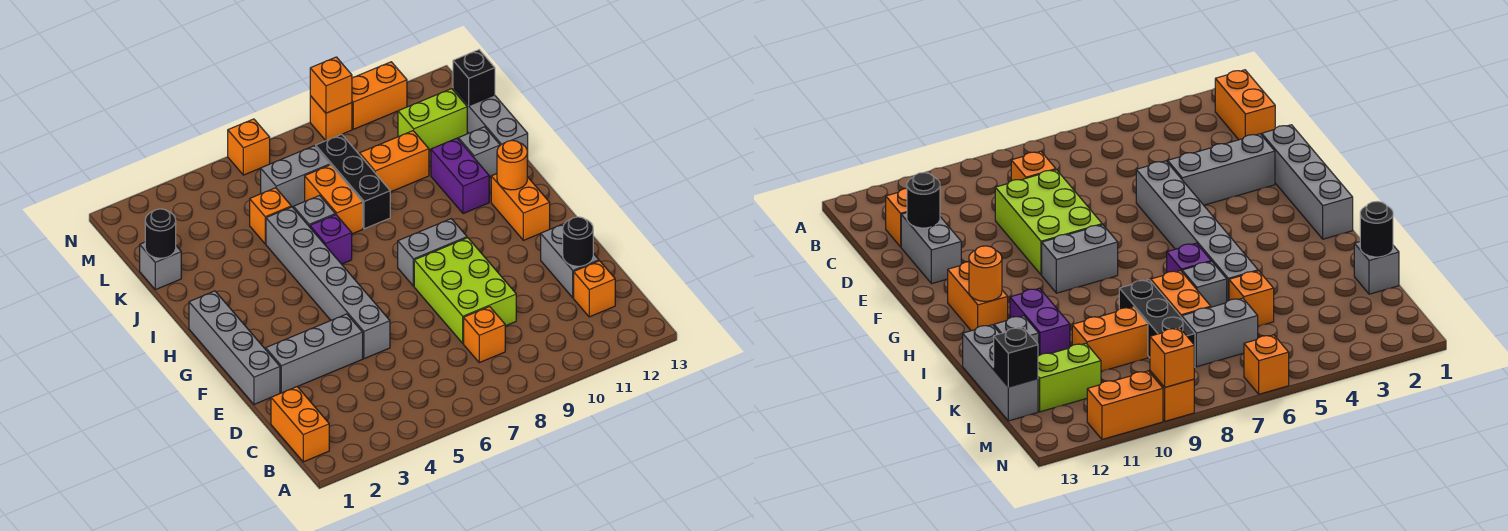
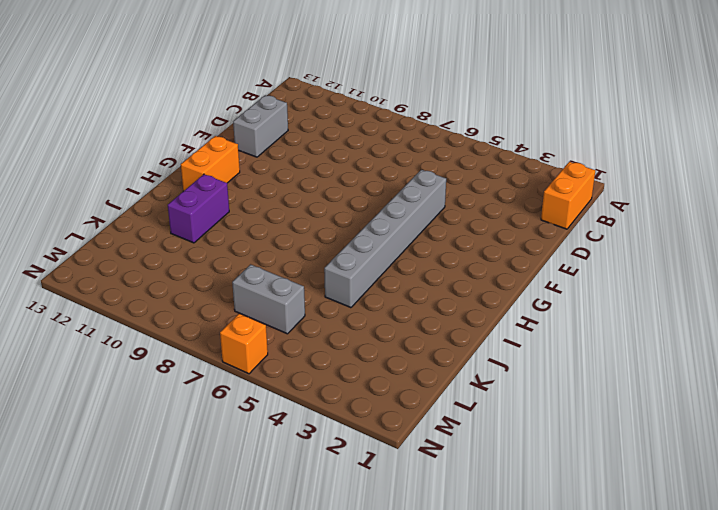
none -> orange 1x1 brick [464,307,505,363]
none -> orange 1x1 brick [574,261,615,317]
none -> lime 2x3 brick [414,238,516,343]
none -> grey 1x4 brick [189,291,280,404]

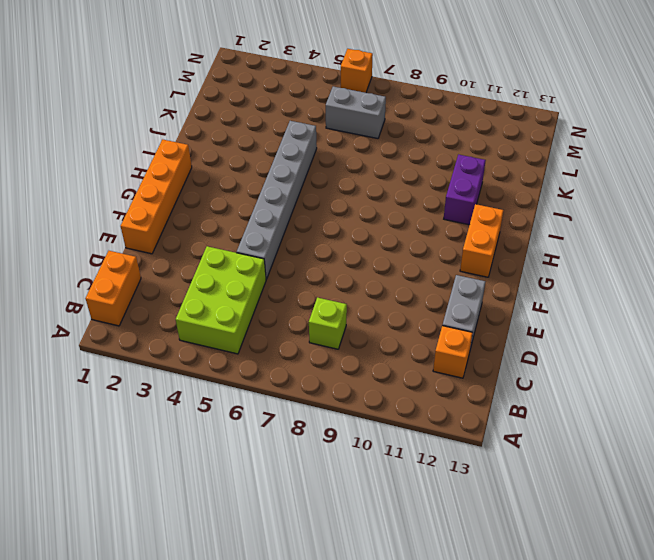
lime 2x3 brick [176,246,266,354] -> lime 2x3 brick moved to [414,238,516,343]
lime 1x1 brick [309,298,347,349] -> orange 1x1 brick [464,307,505,363]
orange 1x4 brick [121,139,192,254] -> grey 1x4 brick [189,291,280,404]
none -> grey 1x3 brick [266,314,363,393]
none -> grey 1x2 brick [398,219,467,286]
none -> purple 1x1 brick [310,215,352,264]
none -> grey 1x1 brick [294,196,335,227]

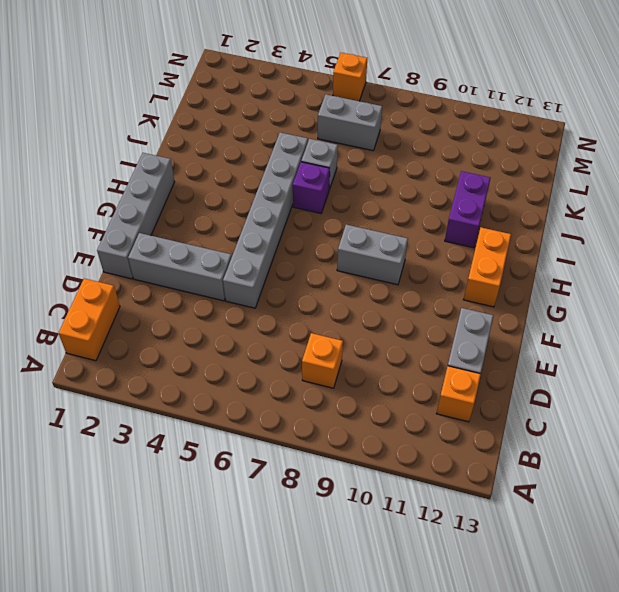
none -> lime 2x3 brick [414,238,516,343]
none -> orange 1x2 brick [305,165,363,234]
none -> black 1x3 brick [316,134,390,229]
none -> grey 1x1 brick [458,127,500,177]

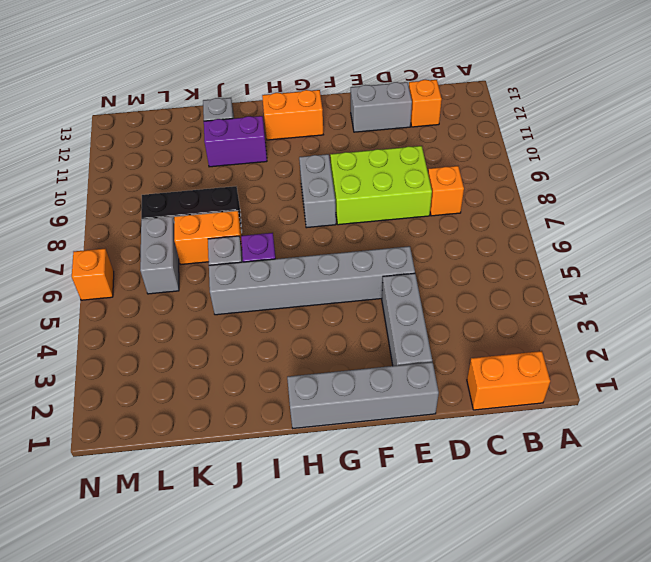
none -> grey 1x3 brick [453,88,528,161]
none -> grey 1x1 brick [140,242,181,290]
none -> orange 1x1 brick [250,188,291,244]
none -> orange 1x2 brick [359,131,429,192]

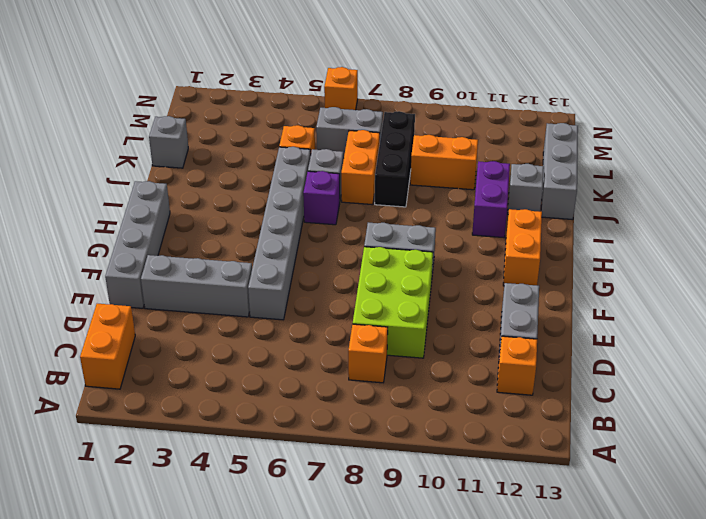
none -> lime 1x2 brick [398,89,467,150]
none -> orange 1x1 brick [310,96,352,141]
none -> orange 1x2 brick [352,62,407,129]
none -> black 1x1 round brick [563,217,593,266]

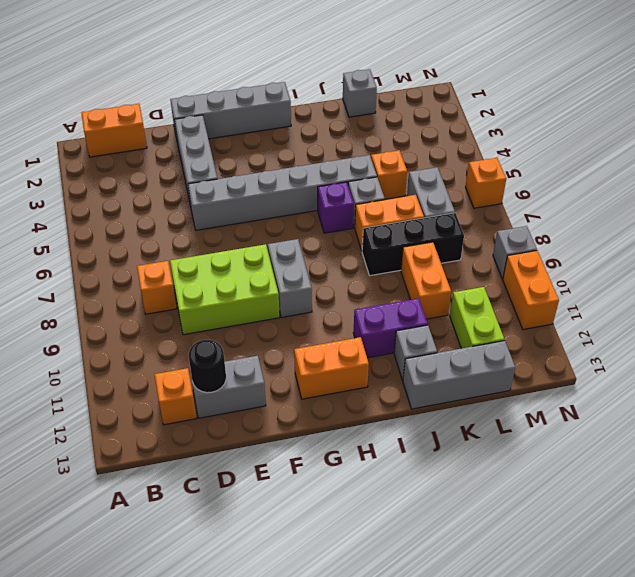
grey 1x1 brick [493,226,537,279] -> orange 1x1 brick [310,96,352,141]
none -> orange 1x1 round brick [497,140,527,190]
none -> black 1x1 round brick [145,209,176,258]
none -> black 1x1 brick [453,50,495,106]
none -> orange 1x1 brick [310,57,352,113]

